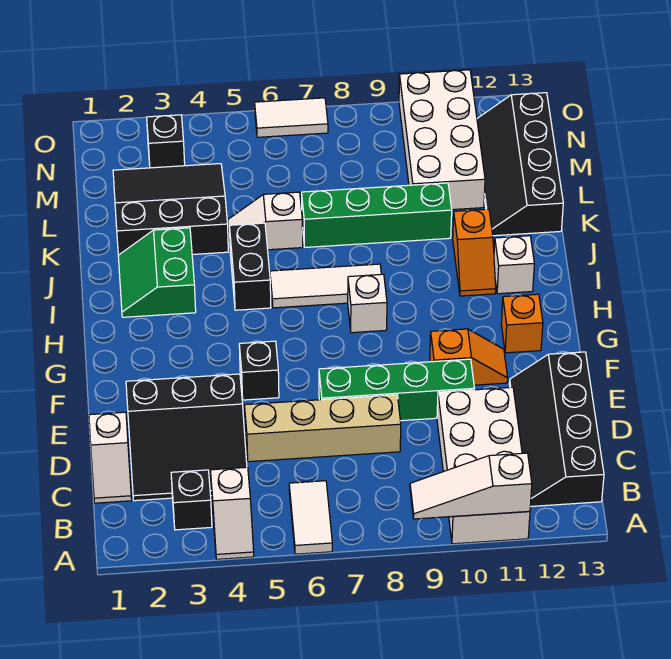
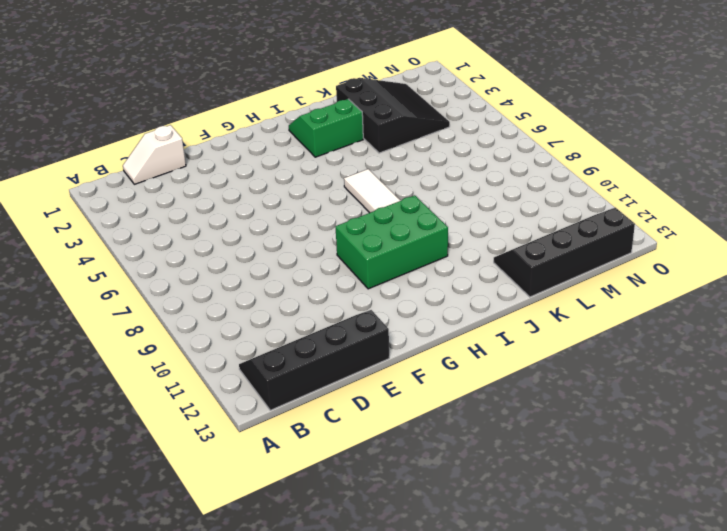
green 2x3 brick [335,195,448,289] -> none
none -> white 1x2 slope [210,467,254,559]
none -> white 1x2 tile [289,481,332,554]
none -> white 2x4 brick [437,387,530,544]

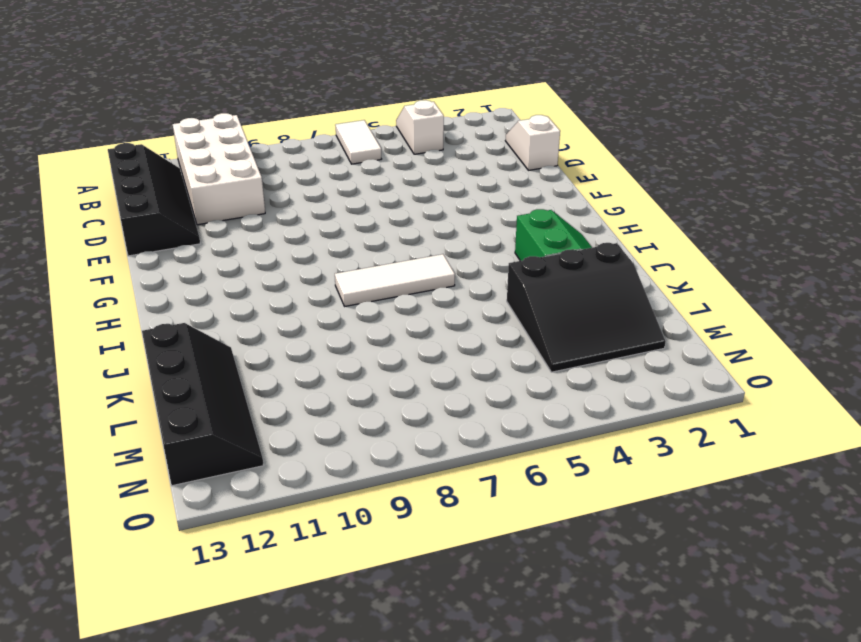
none -> black 1x1 brick [171,470,212,530]
none -> black 3x3 slope [126,374,247,501]
none -> tan 1x4 brick [244,395,401,462]

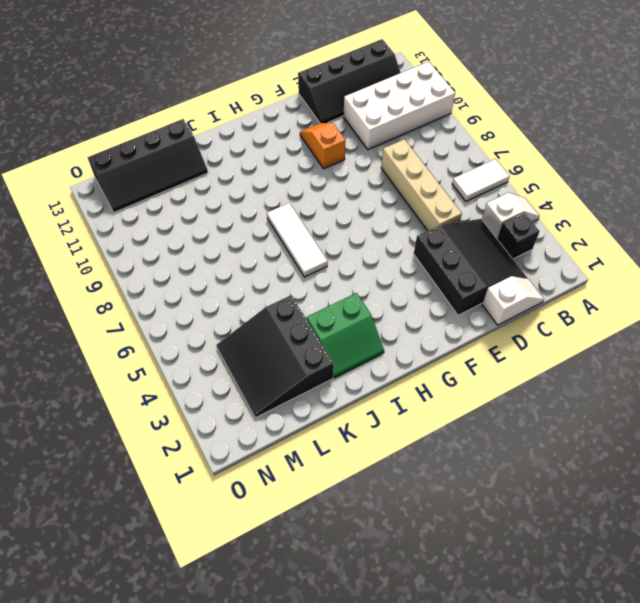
none -> green 1x4 brick [319,359,474,421]
none -> black 1x1 brick [239,341,279,400]
none -> orange 1x1 brick [501,294,543,353]

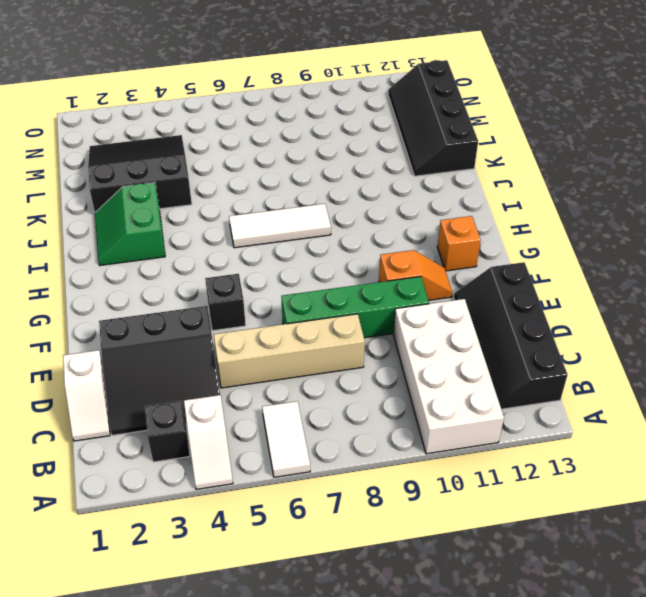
none -> white 1x1 brick [348,274,387,333]
none -> black 1x2 brick [229,223,271,310]
none -> orange 1x2 slope [453,209,496,296]

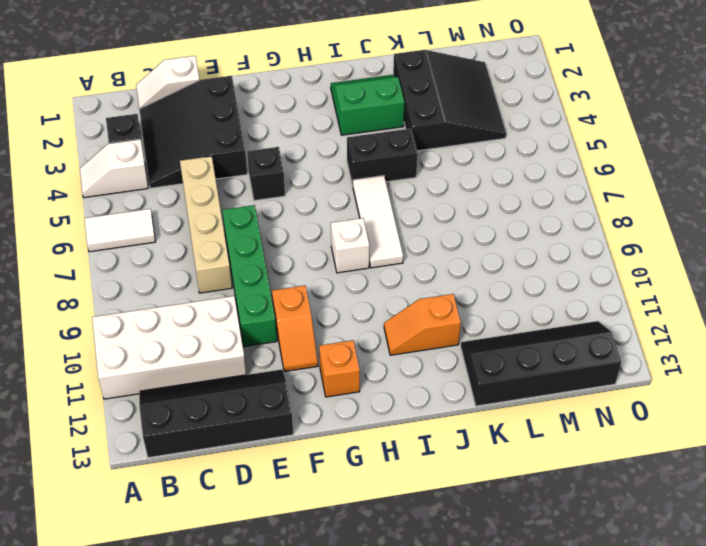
none -> white 1x1 brick [494,236,534,294]
none -> white 1x2 slope [228,192,303,250]
none -> green 1x4 brick [302,183,452,247]

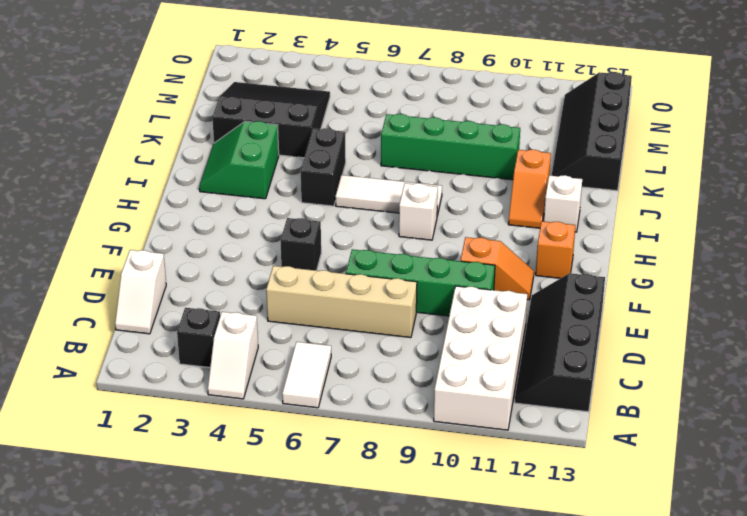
none -> black 3x3 slope [126,374,247,501]
none -> white 1x2 slope [228,192,303,250]
none -> white 2x4 brick [399,70,485,210]

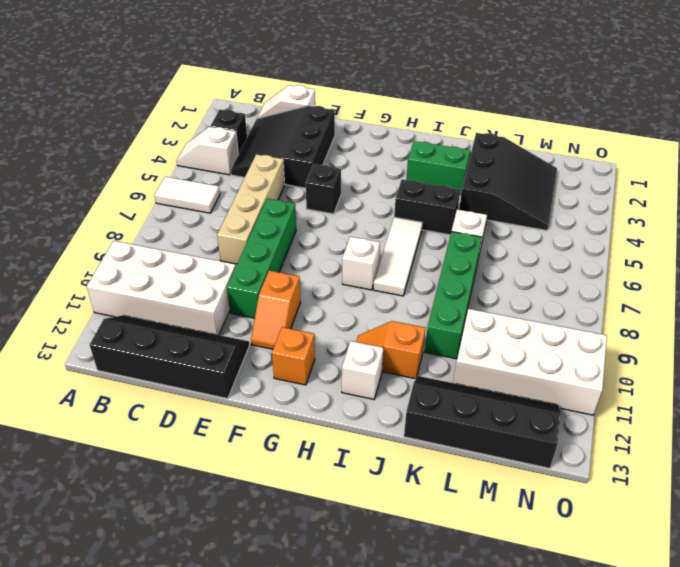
none -> black 1x1 brick [147,115,185,168]
none -> white 1x2 tile [255,98,328,137]
none -> white 1x3 slope [410,453,532,519]

